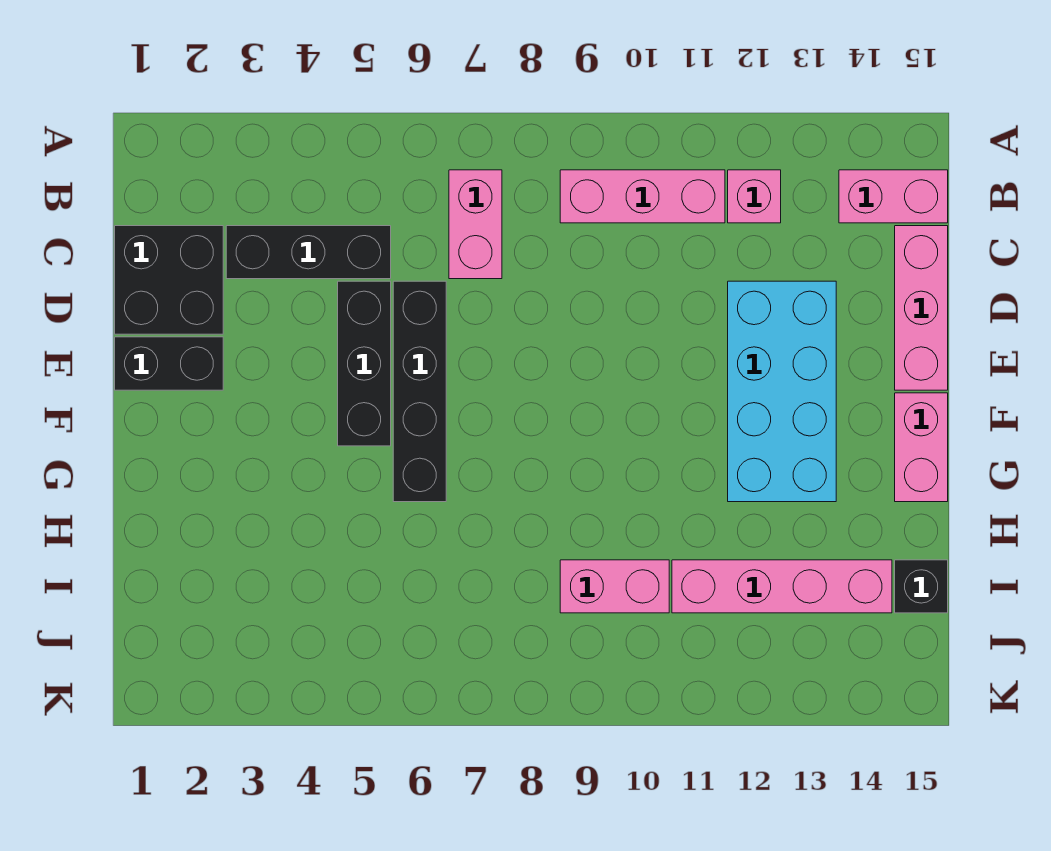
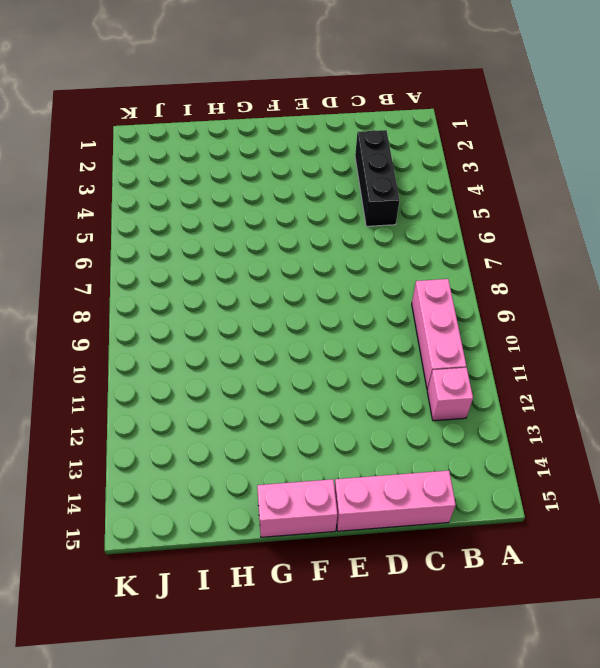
none -> pink 1x2 brick [449,170,502,279]
none -> pink 1x2 brick [839,170,948,223]
none -> black 2x2 brick [115,226,223,334]

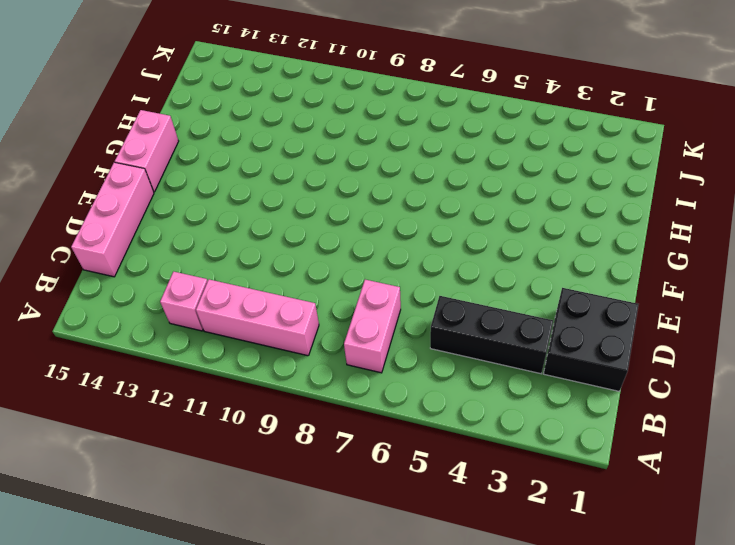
none -> pink 1x2 brick [839,170,948,223]
none -> black 1x3 brick [338,281,391,446]
none -> black 1x4 brick [393,281,446,502]

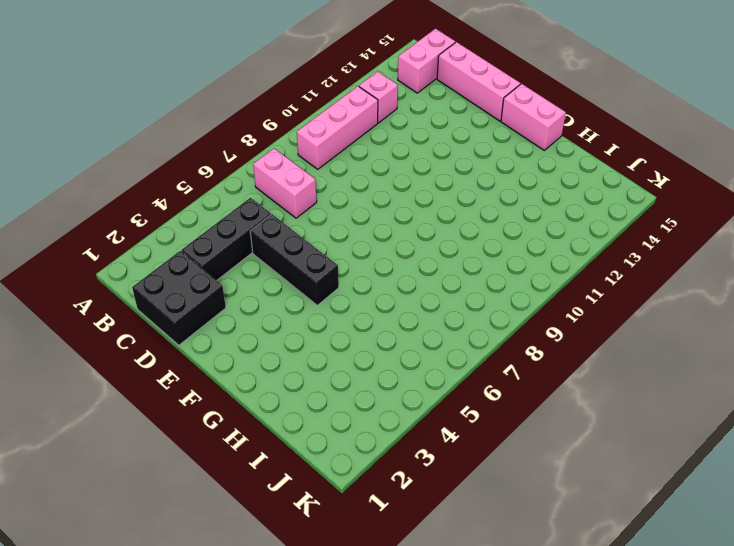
none -> black 1x4 brick [393,281,446,502]
none -> cyan 2x4 brick [728,281,836,502]
none -> black 1x2 brick [115,337,223,390]

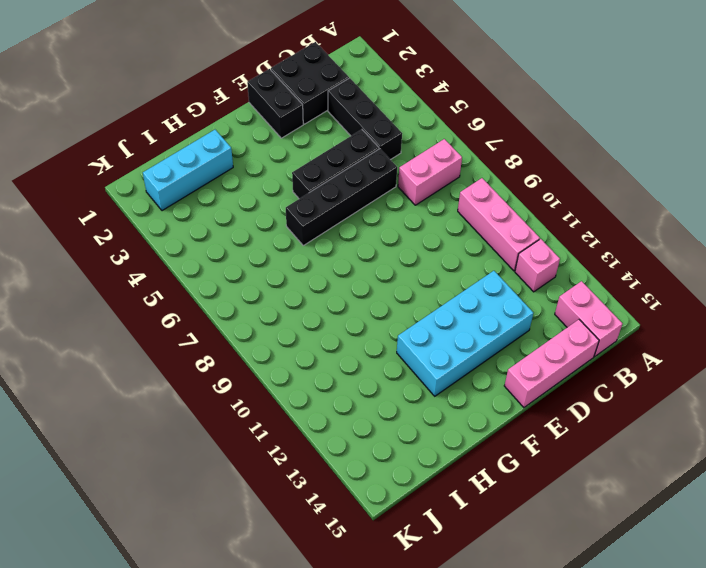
cyan 1x3 brick [143,130,233,211] -> none
none -> pink 1x2 brick [895,393,948,502]
none -> pink 1x2 brick [560,560,669,613]
none -> pink 1x4 brick [672,560,892,613]

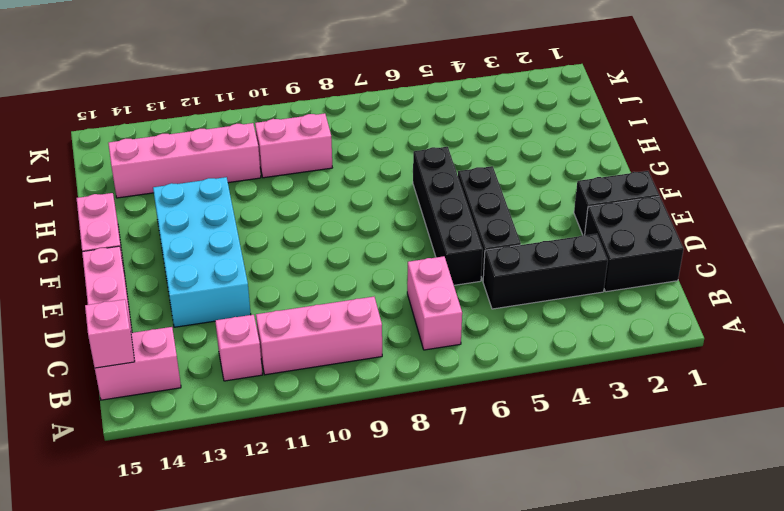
pink 1x1 brick [85,299,135,368] -> none
none -> black 1x1 brick [895,560,948,613]

